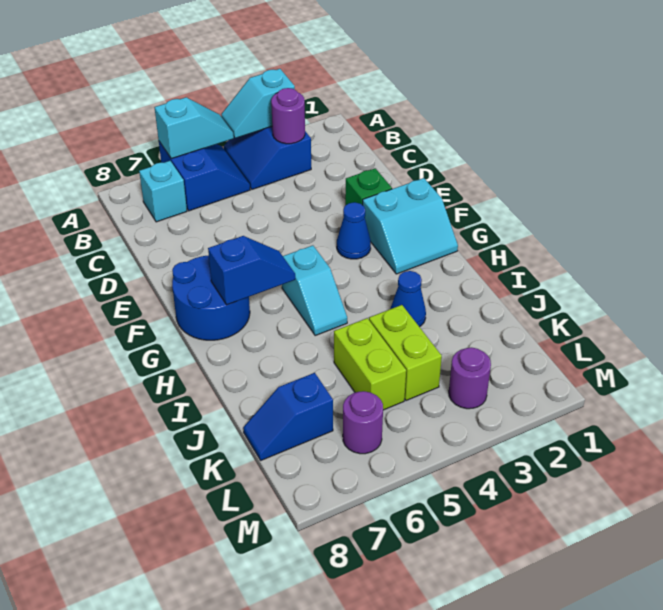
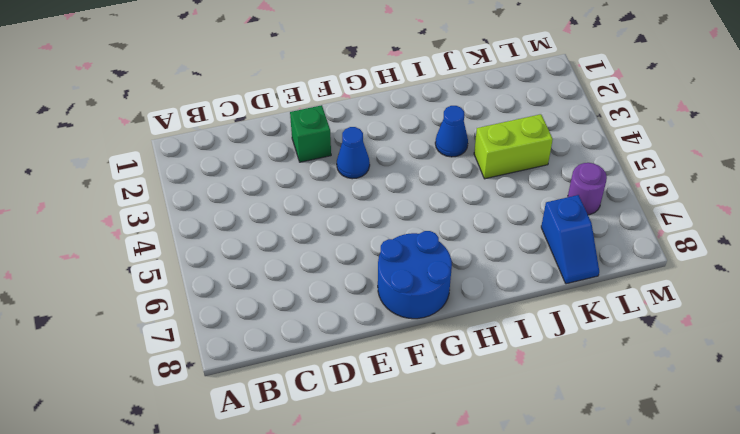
none -> blue 2x2 slope [224,127,311,189]
none -> blue 2x2 slope [159,142,250,211]
none -> cyan 1x1 brick [139,161,187,222]

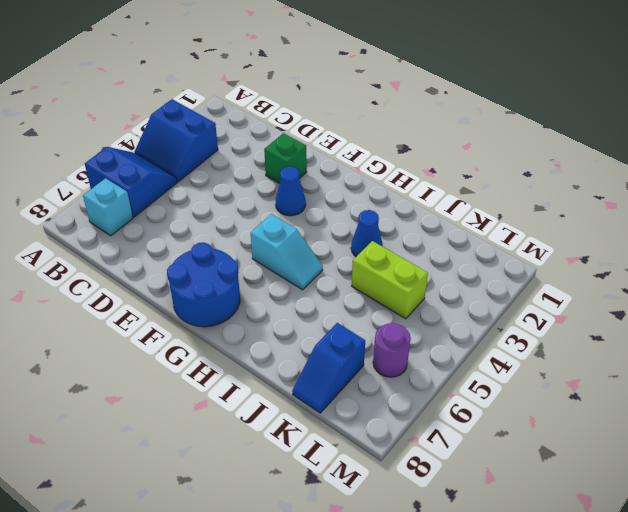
none -> cyan 2x2 slope [363,178,458,274]
none -> lime 1x2 brick [334,318,406,410]
none -> purple 1x1 round brick [449,347,491,409]

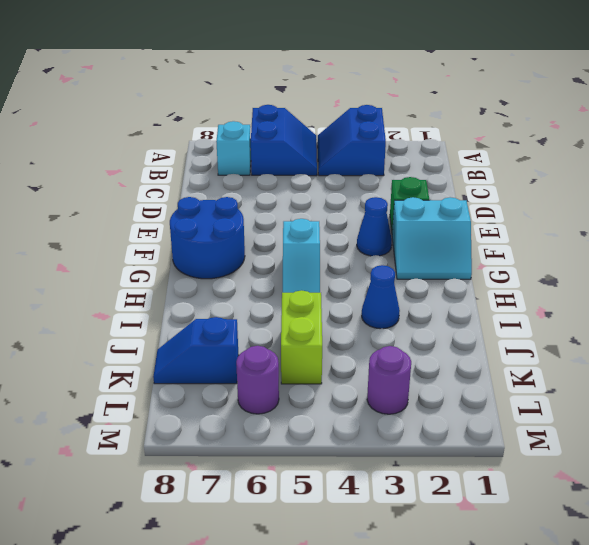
none -> lime 1x2 brick [369,305,442,401]
none -> cyan 1x2 slope [221,69,295,138]
none -> cyan 1x2 slope [155,97,234,159]

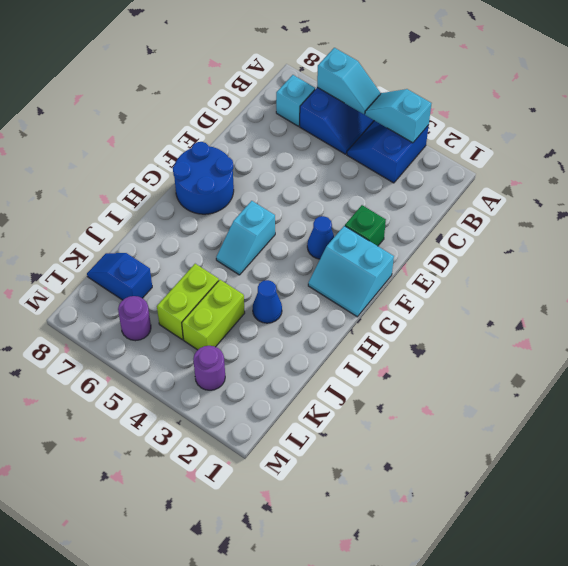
none -> purple 1x1 round brick [271,88,305,144]
none -> blue 1x2 slope [208,236,295,305]

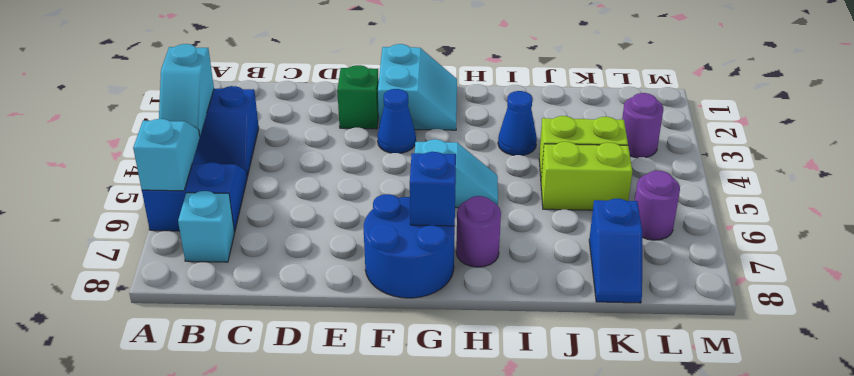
purple 1x1 round brick [456,196,501,267] -> purple 1x1 round brick moved to [271,88,305,144]

